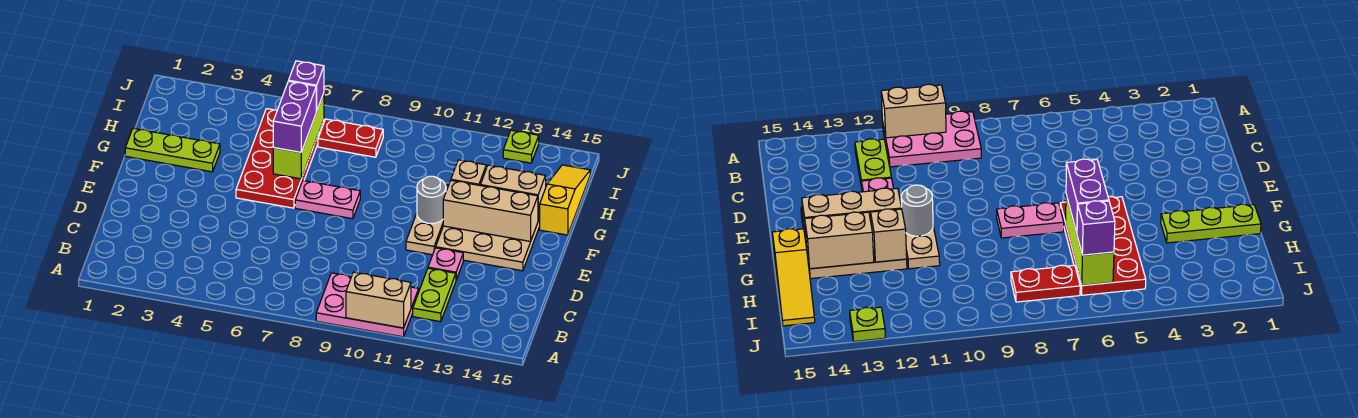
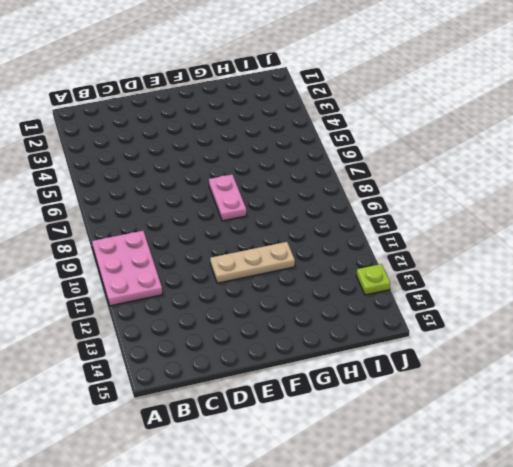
none -> lime 1x2 plate [413,268,456,322]
none -> pink 1x1 plate [428,248,463,280]
none -> tan 3x3 plate [436,218,540,271]

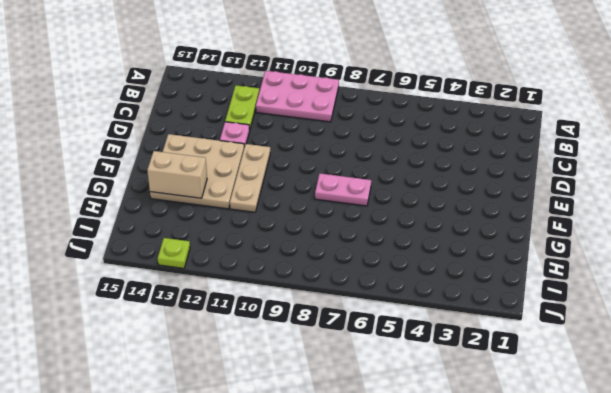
none -> red 2x4 plate [236,109,324,208]
none -> lime 1x3 plate [125,128,220,172]
none -> yellow 1x3 slope [540,165,590,235]

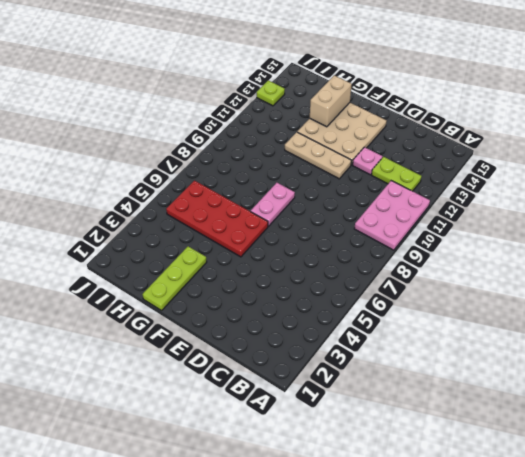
none -> yellow 1x3 slope [540,165,590,235]
none -> red 1x2 plate [318,119,383,157]
none -> tan 1x2 brick [346,272,411,328]

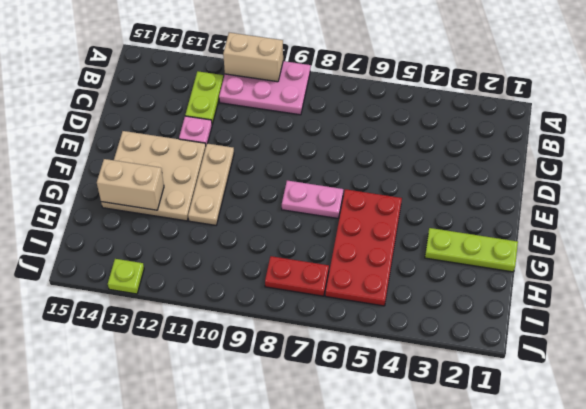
none -> yellow 1x3 slope [540,165,590,235]
none -> grey 1x1 round brick [417,176,446,224]
none -> tan 1x3 brick [443,180,538,241]

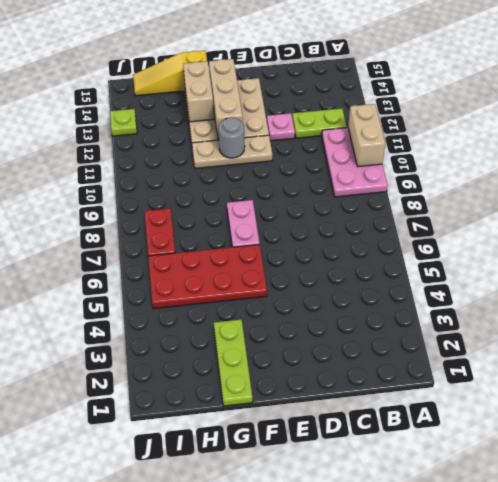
none -> lime 1x3 brick [273,93,324,179]
none -> tan 1x1 brick [451,160,486,185]
none -> purple 1x2 brick [273,81,316,152]

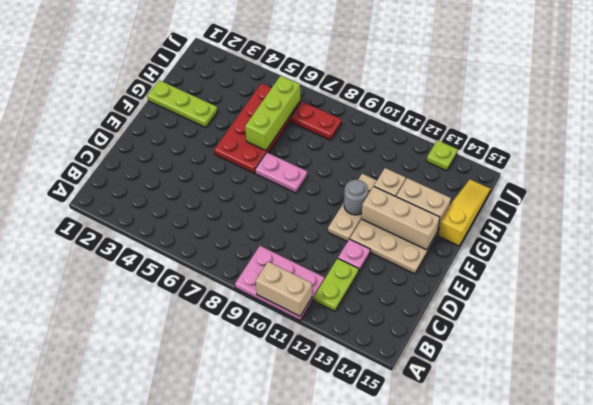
none -> purple 1x2 brick [273,81,316,152]
none -> purple 1x1 brick [289,61,324,111]

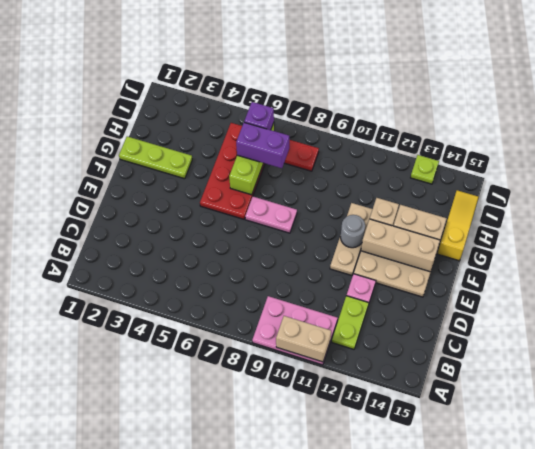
purple 1x2 brick [236,122,289,168] -> purple 1x2 brick turned to [273,81,316,152]

